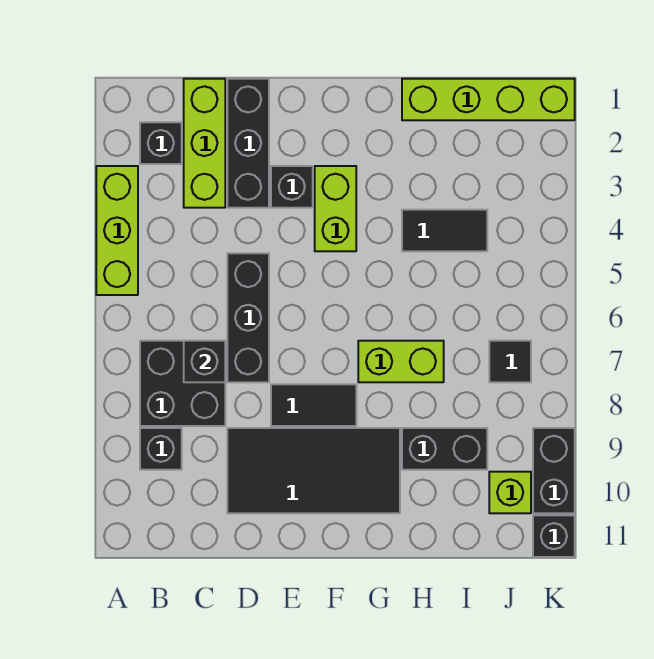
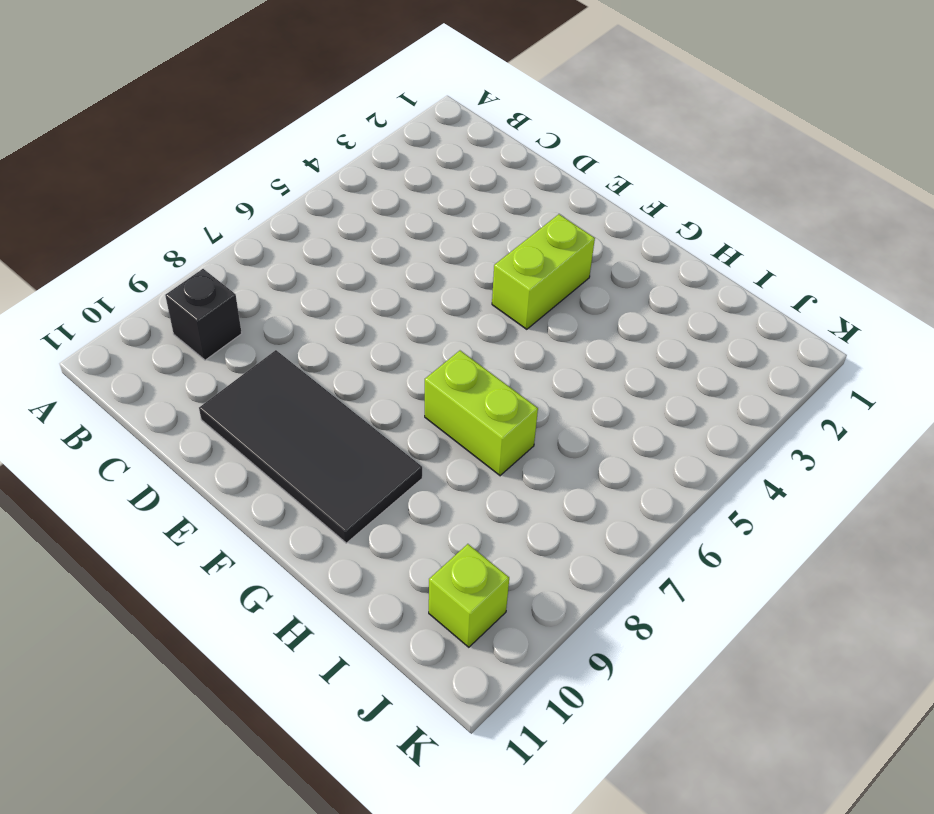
none -> lime 1x3 brick [96,166,138,295]
none -> black 1x1 brick [140,122,182,164]
none -> black 2x2 brick [140,341,225,426]

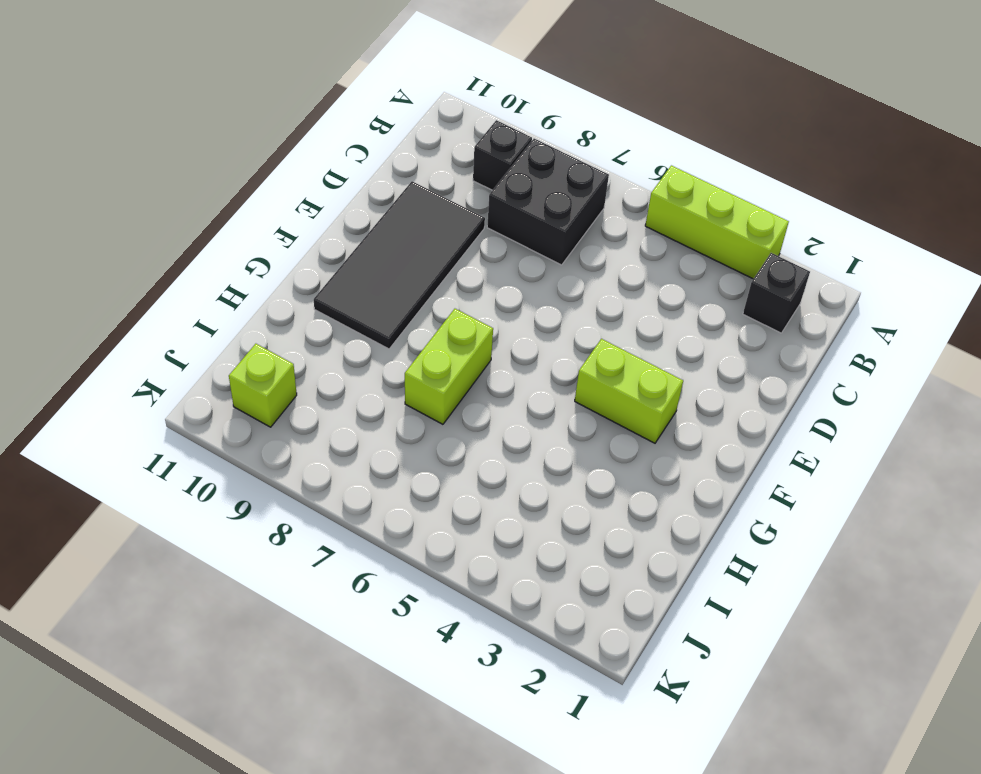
none -> lime 1x3 brick [184,79,225,208]
none -> black 1x3 brick [227,79,269,208]
none -> black 1x3 brick [227,253,269,382]

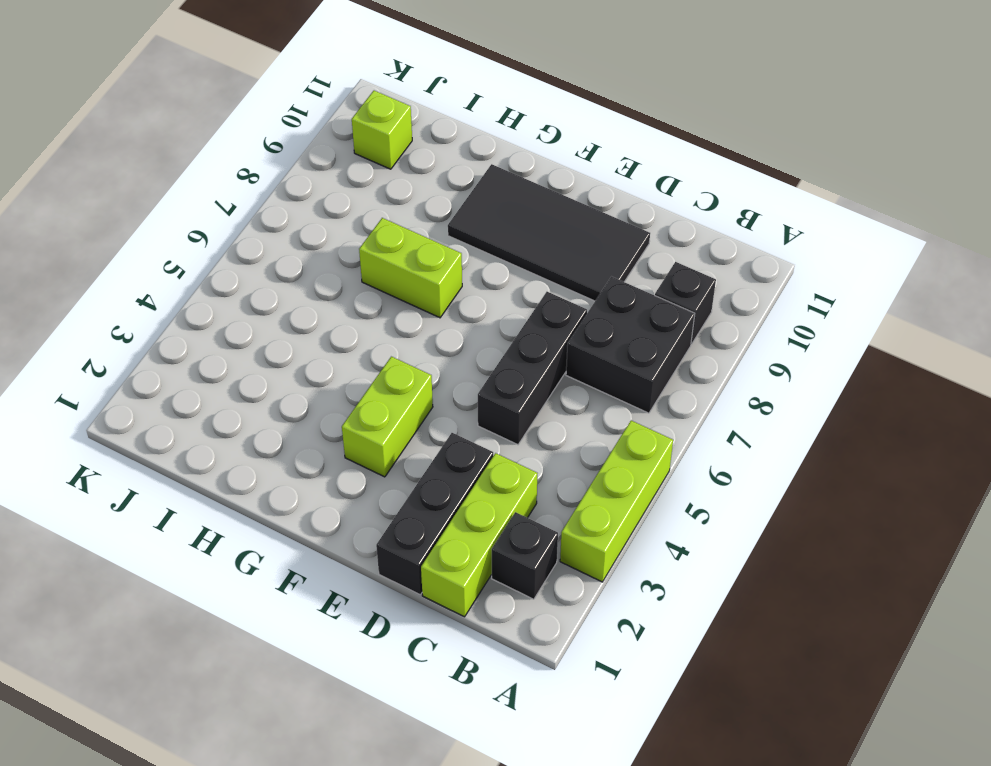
none -> black 1x1 brick [271,166,313,208]
none -> black 1x2 tile [271,384,356,426]
none -> lime 1x4 brick [402,79,575,120]

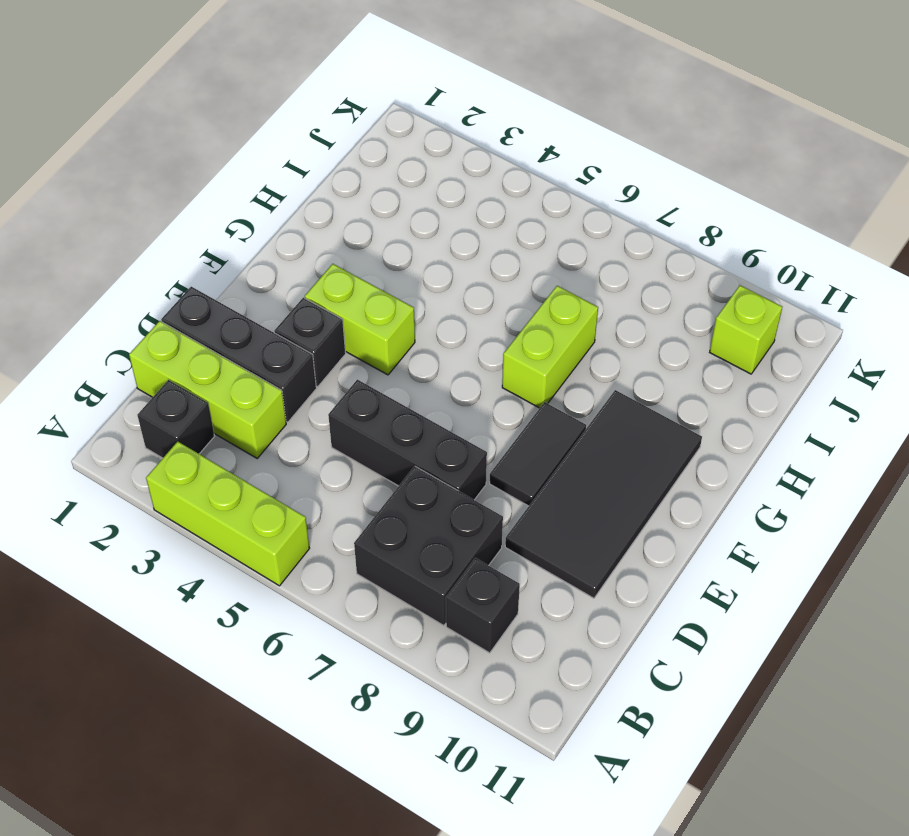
none -> lime 1x4 brick [402,79,575,120]
none -> black 1x2 tile [402,210,487,251]
none -> black 1x2 brick [402,428,487,470]

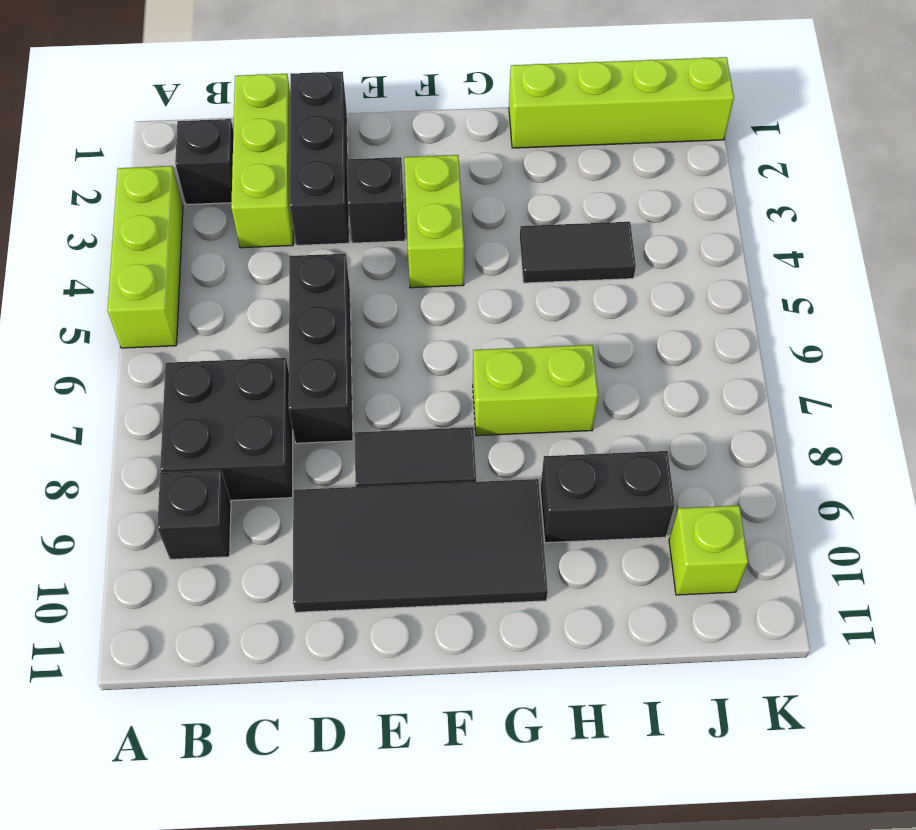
none -> black 1x1 tile [489,341,531,382]
none -> black 1x2 brick [533,428,575,513]
none -> black 1x1 brick [533,515,575,557]

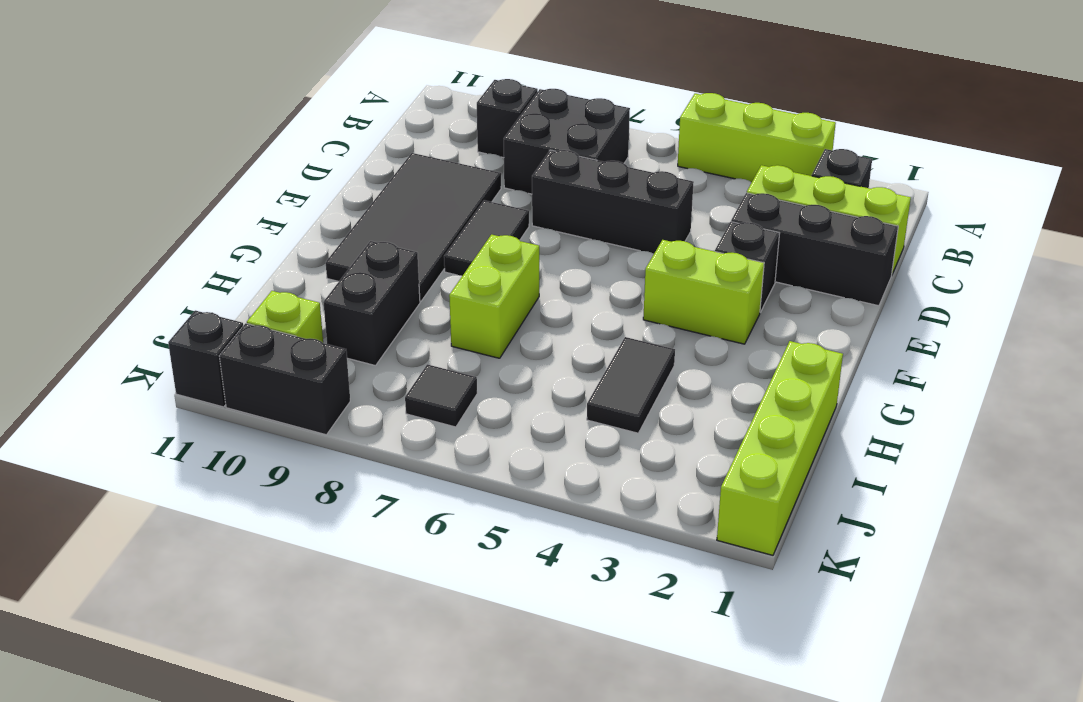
none -> black 1x1 brick [184,341,225,382]

